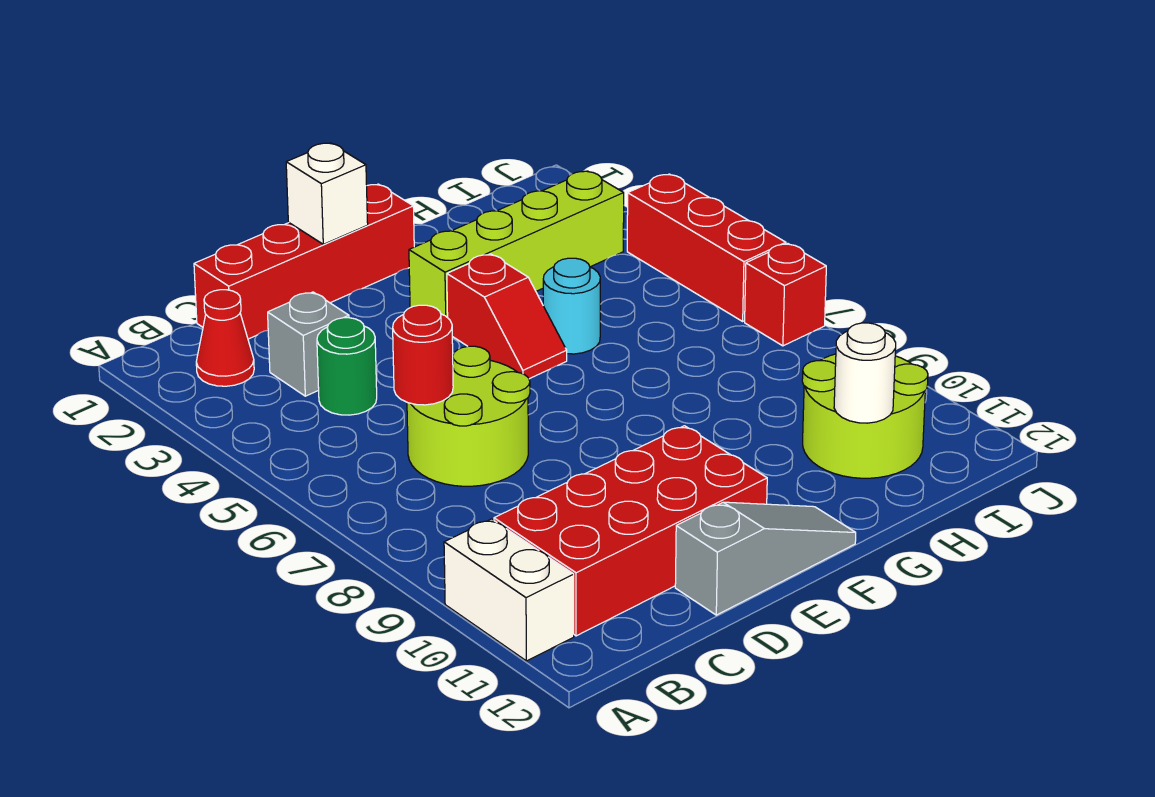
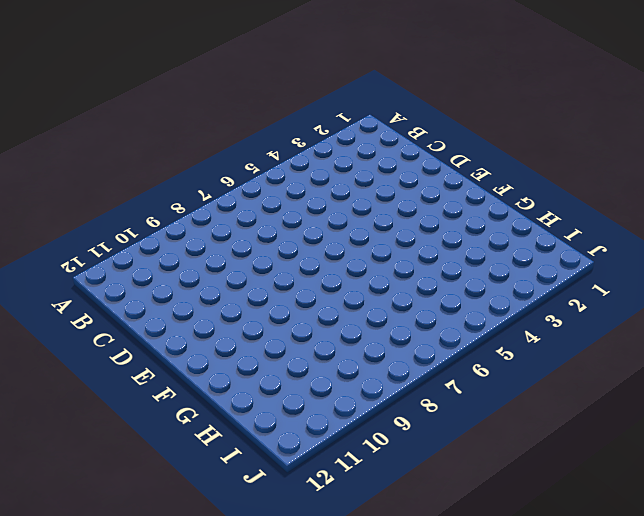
none -> white 1x2 brick [444,519,574,661]
none -> red 1x1 cone [196,290,254,386]
none -> red 2x4 brick [494,426,767,636]

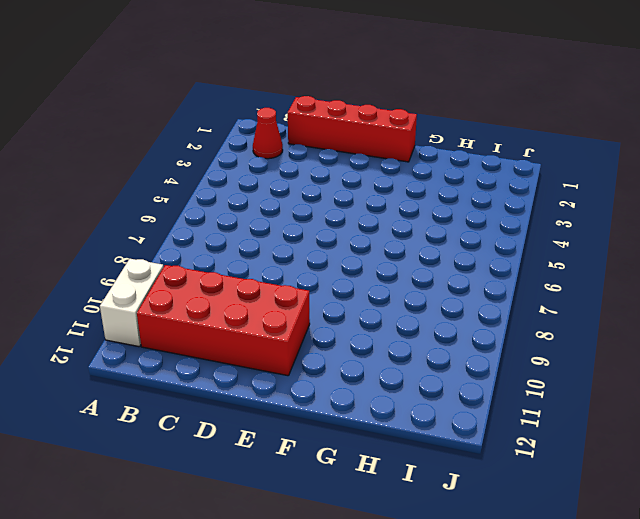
none -> grey 1x1 brick [268,292,349,396]
none -> green 1x1 round brick [317,318,377,415]
none -> lime 2x2 round brick [407,346,530,486]

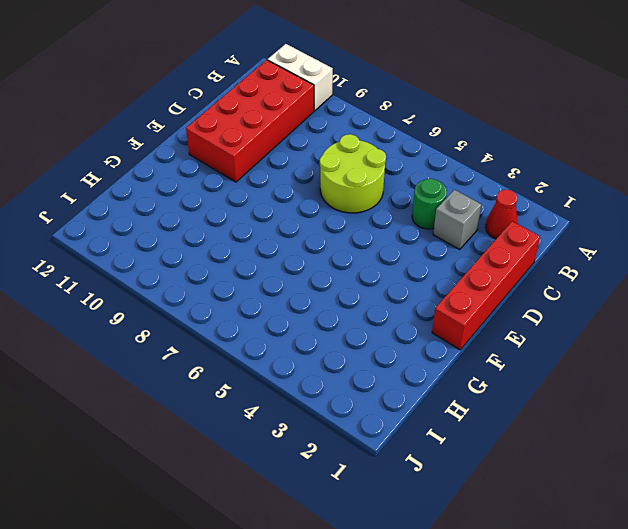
none -> grey 1x3 slope [675,502,856,615]
none -> lime 1x4 brick [409,171,624,318]
none -> red 1x2 slope [447,254,567,379]

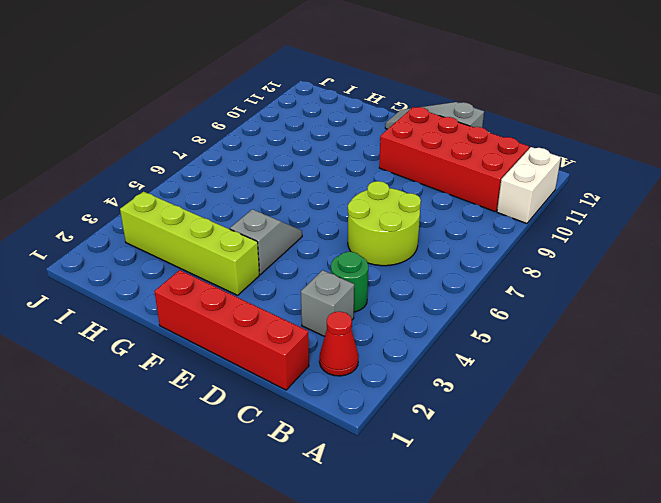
grey 1x2 slope [230,209,302,275] -> red 1x2 slope [447,254,567,379]
none -> cyan 1x1 round brick [543,258,600,354]
none -> lime 2x2 round brick [802,354,928,478]
none -> red 1x3 brick [627,174,786,321]

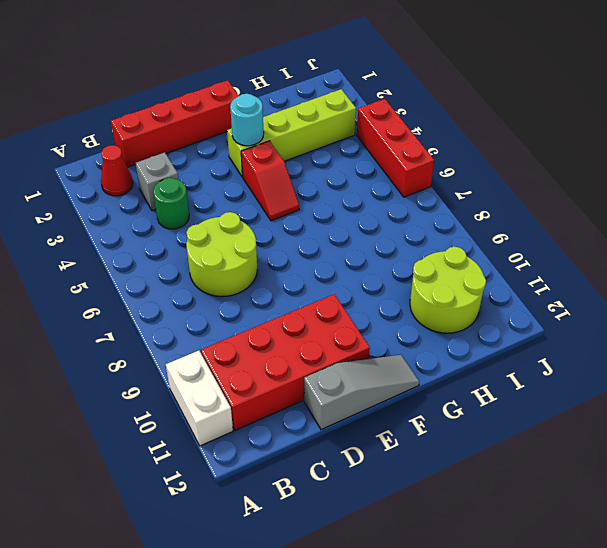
cyan 1x1 round brick [230,94,264,146] -> cyan 1x1 round brick moved to [543,258,600,354]
none -> red 1x1 brick [745,244,826,346]
none -> red 1x1 round brick [393,305,453,405]
none -> white 1x1 brick [286,143,368,244]

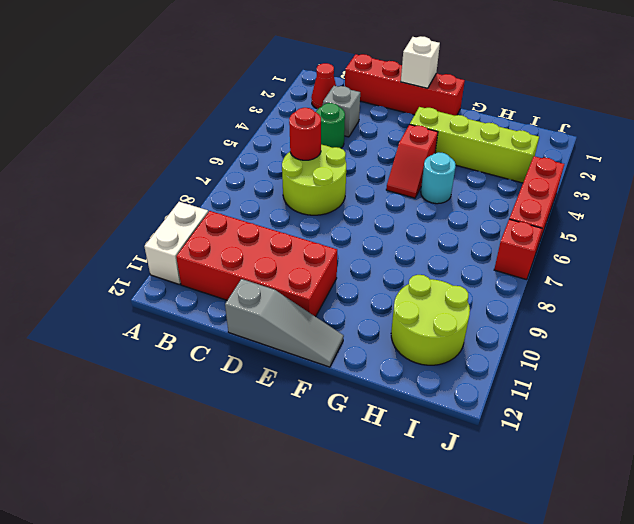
none -> white 1x1 round brick [834,323,896,423]

